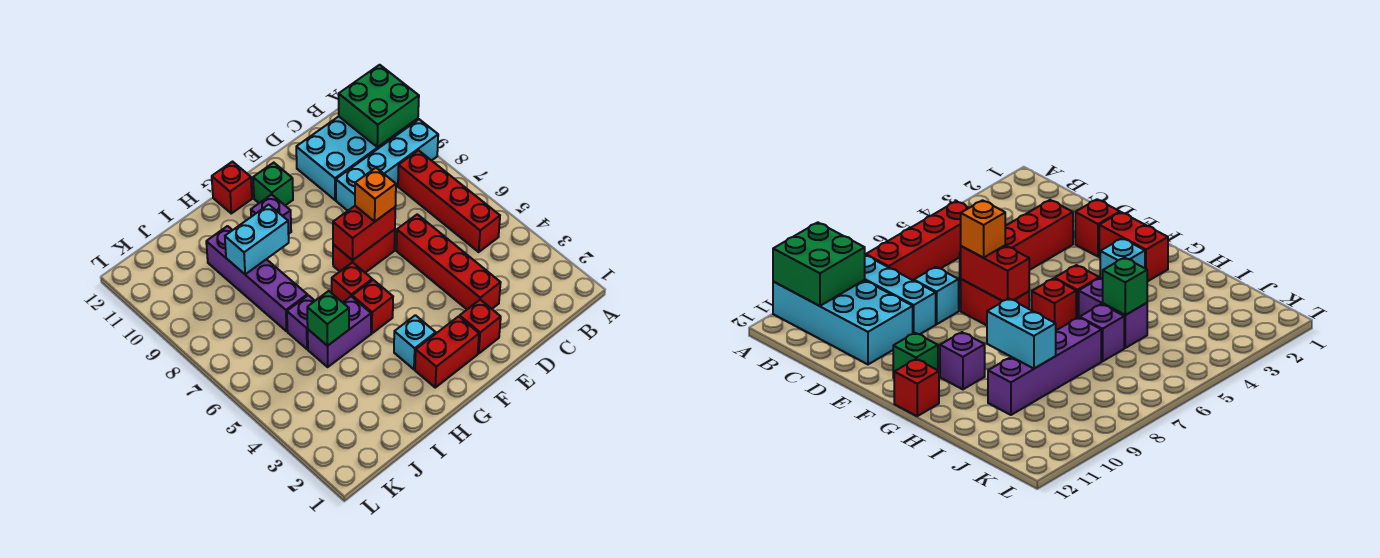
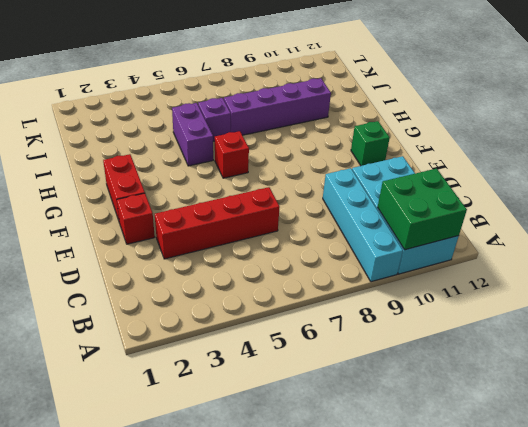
none -> red 1x4 brick [398,150,500,252]
none -> cyan 1x1 brick [914,267,959,324]
none -> red 1x2 brick [333,229,395,273]

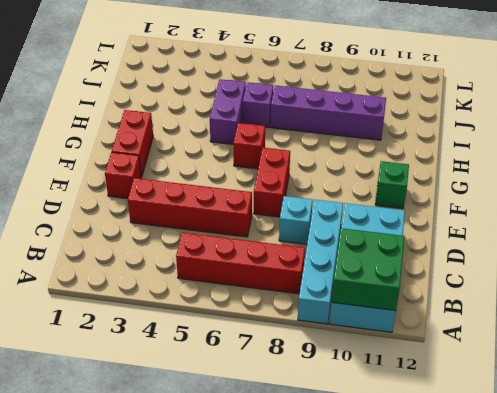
none -> cyan 1x1 brick [394,315,436,369]
none -> red 1x1 brick [352,280,393,333]
none -> purple 1x1 brick [251,194,291,234]

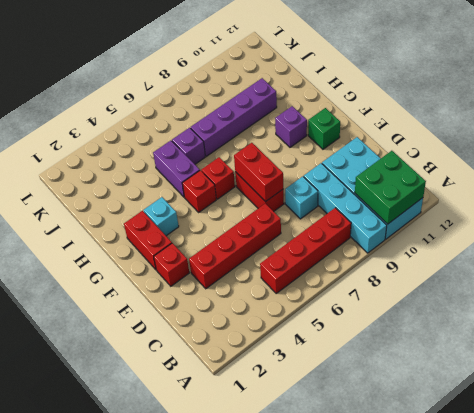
none -> red 1x1 brick [212,162,252,213]
none -> cyan 1x2 brick [225,205,289,274]
none -> green 1x1 brick [307,291,349,346]

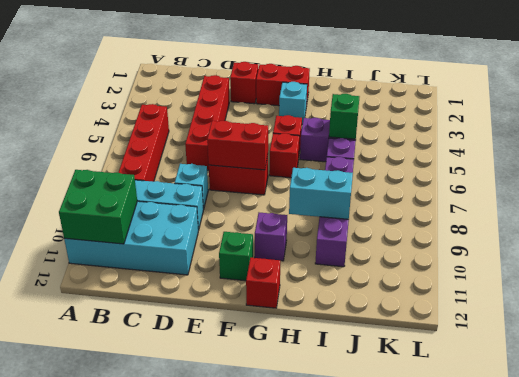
none -> orange 1x1 brick [355,168,396,221]

